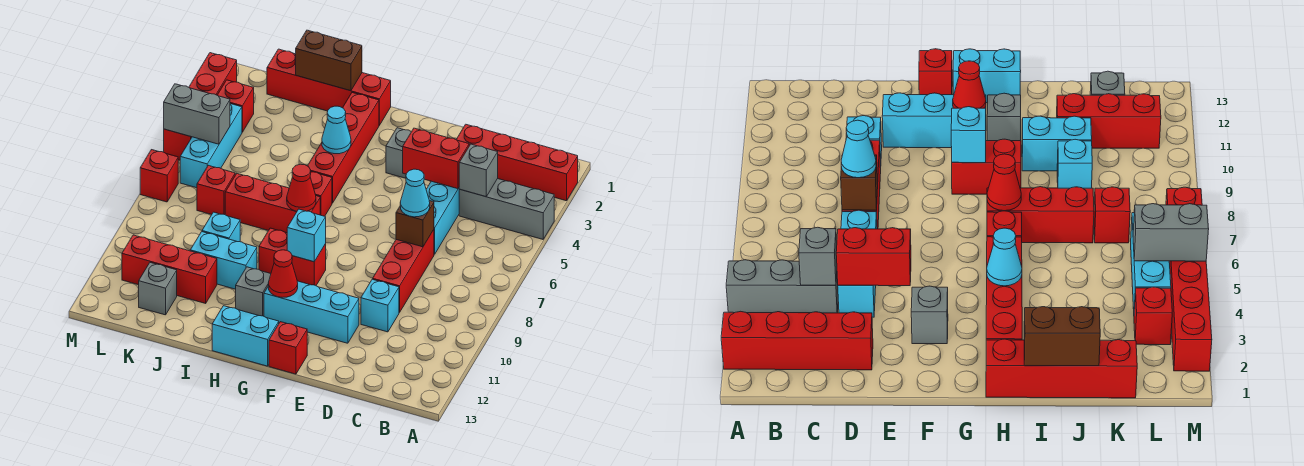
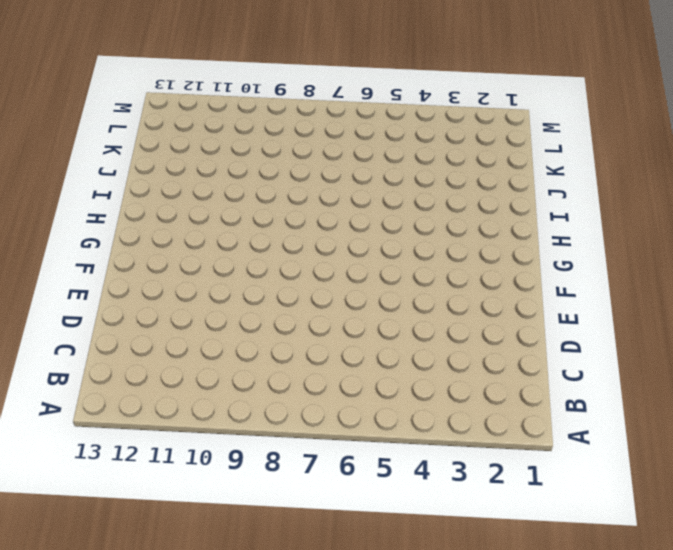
none -> red 1x4 brick [456,124,578,201]
none -> grey 1x3 brick [459,179,554,239]
none -> cyan 1x3 brick [426,181,459,254]
none -> red 1x3 brick [373,230,434,313]

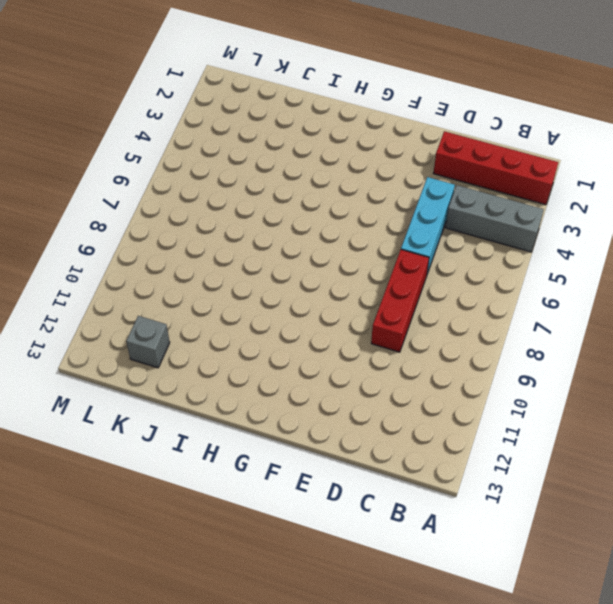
none -> cyan 1x1 brick [361,279,399,332]
none -> cyan 1x3 brick [264,281,359,343]
none -> grey 1x1 brick [386,128,411,178]
none -> red 1x1 brick [269,322,307,374]

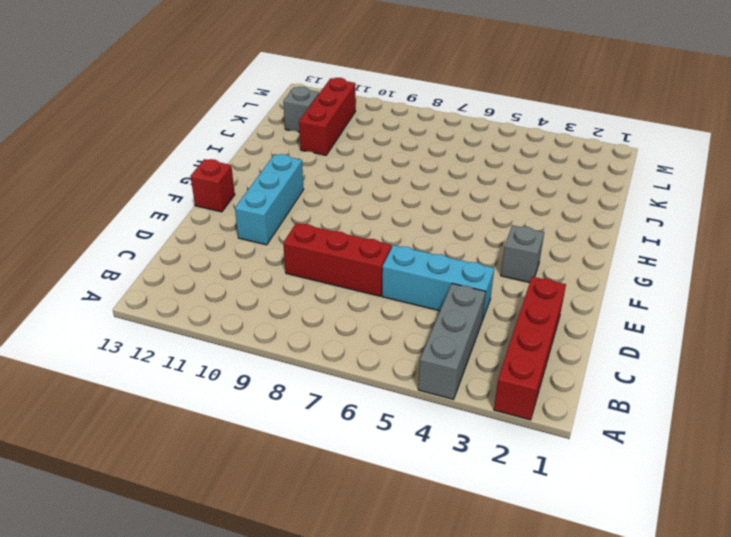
none -> cyan 1x1 brick [361,279,399,332]
none -> red 1x2 brick [259,228,326,285]
none -> cyan 1x2 brick [212,306,279,366]
none -> red 1x4 brick [267,49,391,125]

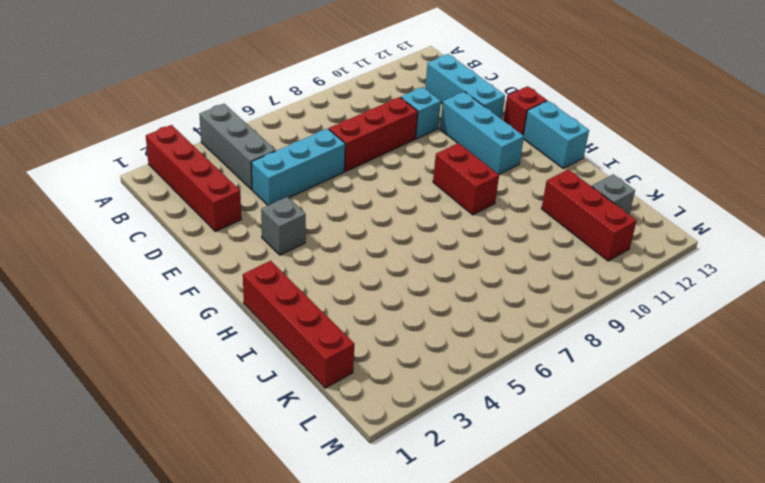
cyan 1x3 brick [425,54,505,119] -> cyan 1x3 brick turned to [180,104,242,188]
none -> red 1x4 brick [308,93,379,203]
none -> red 1x1 brick [310,172,332,216]
none -> red 1x3 brick [225,174,320,233]
none -> grey 1x1 brick [236,267,271,316]

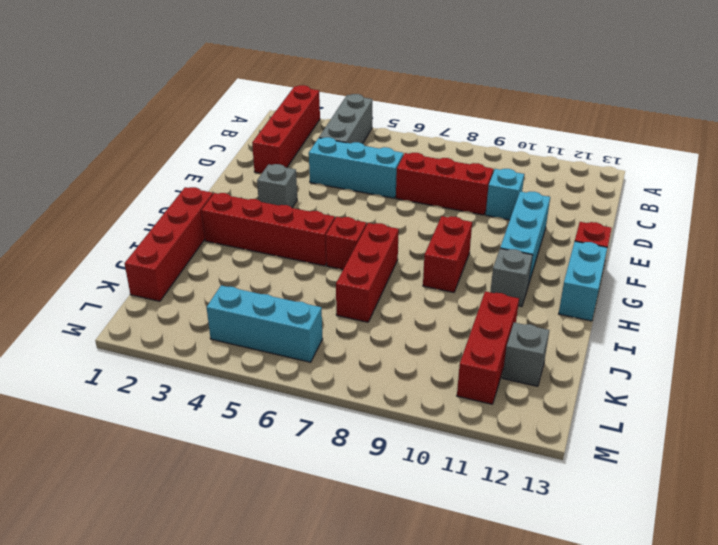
none -> cyan 1x2 brick [190,232,257,289]
none -> cyan 1x1 brick [202,212,240,242]
none -> red 1x1 brick [197,165,235,215]
none -> red 1x1 brick [217,80,254,132]

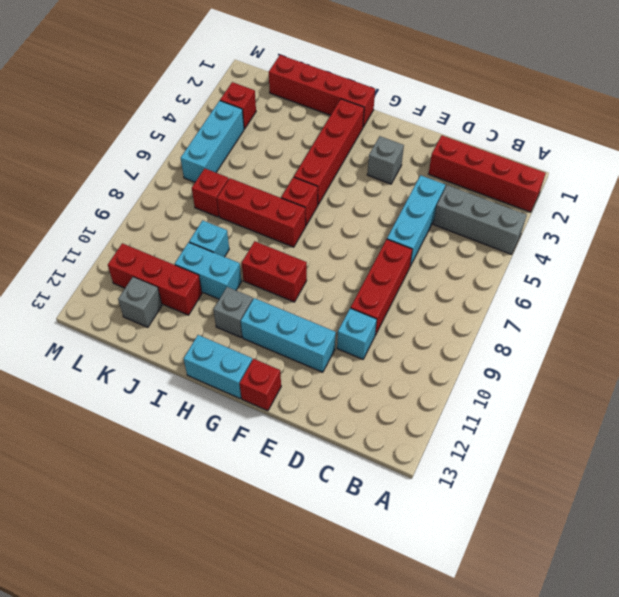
none -> red 1x4 brick [164,53,237,160]
none -> red 1x1 brick [140,150,178,202]
none -> grey 1x1 brick [459,144,498,197]
none -> red 1x2 brick [403,128,469,189]

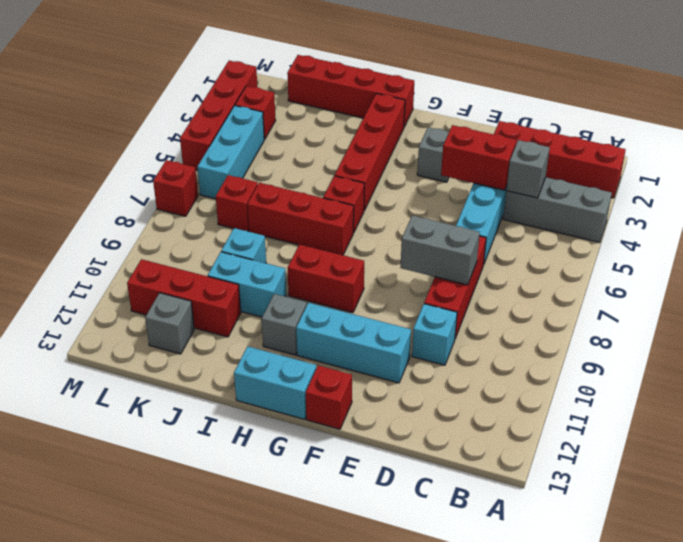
grey 1x2 brick [400,215,480,285] -> grey 1x2 brick moved to [164,84,230,144]
none -> brown 1x1 brick [396,201,434,247]
none -> cyan 1x1 brick [287,209,326,262]
none -> red 1x1 cone [268,250,298,297]
none -> cyan 1x1 cone [322,106,351,154]

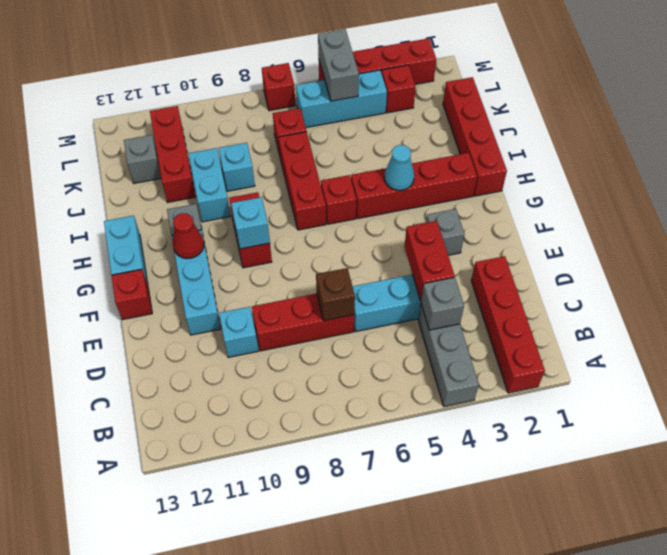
none -> red 1x1 cone [287,164,316,211]
none -> brown 1x2 brick [296,30,362,91]
none -> cyan 1x1 cone [400,169,430,217]

